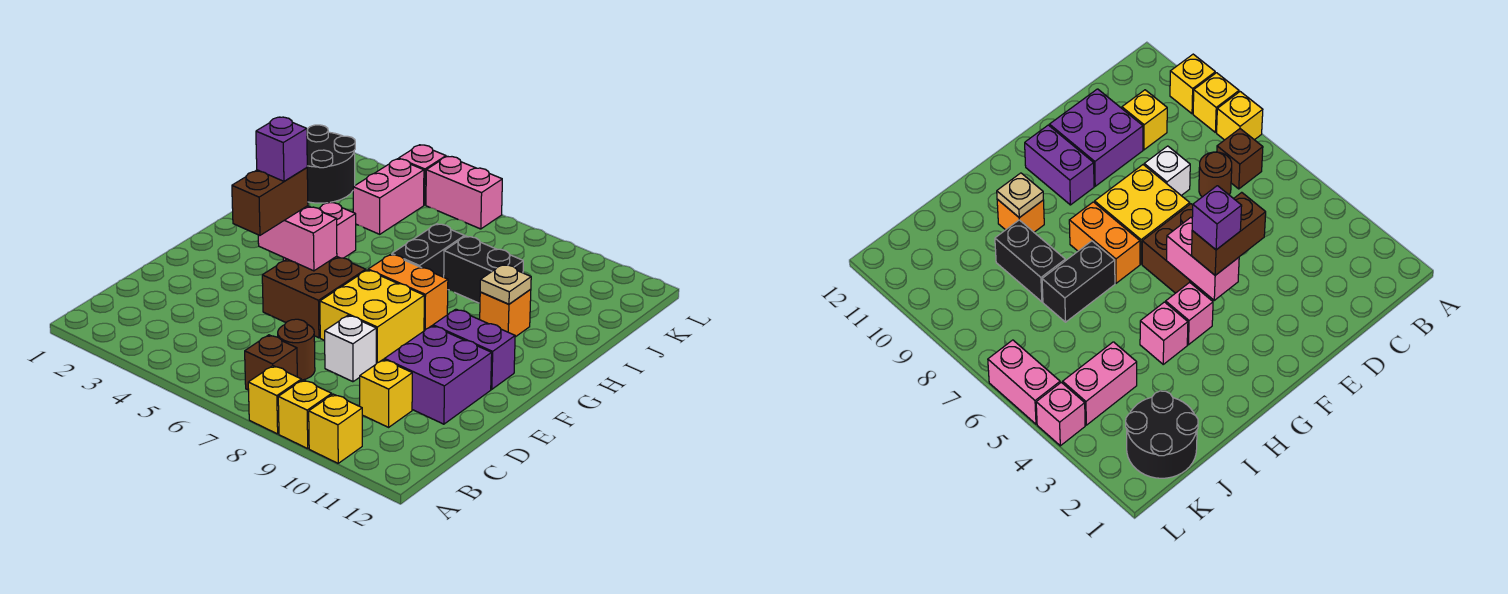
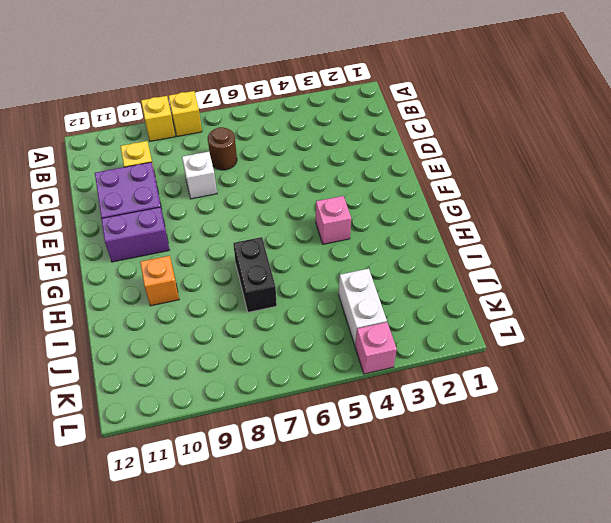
white 1x2 brick [339,269,387,345] -> pink 1x2 brick [353,159,424,234]
none -> yellow 1x1 brick [309,394,362,463]
none -> brown 1x1 brick [245,335,297,390]
none -> brown 2x2 brick [262,256,366,338]

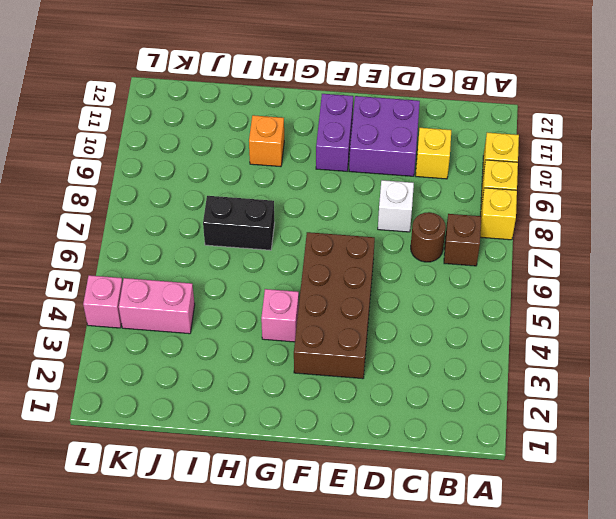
brown 2x4 brick [294,232,375,379] -> brown 2x2 brick [262,256,366,338]
none -> yellow 2x2 brick [320,270,424,363]
none -> orange 1x2 brick [368,254,448,331]
none -> pink 1x1 brick [319,202,356,258]

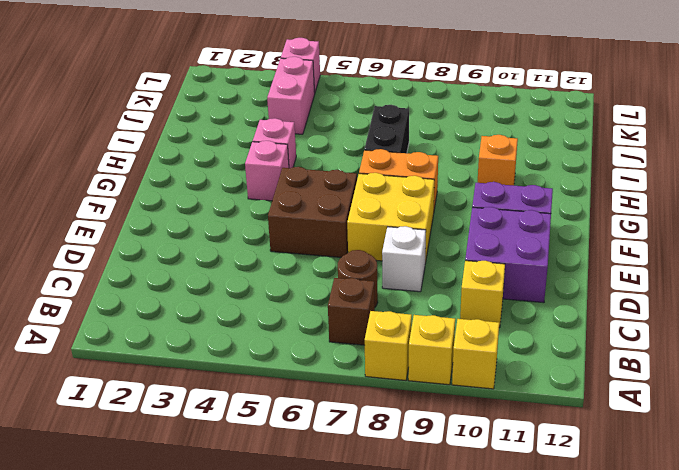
none -> black 1x2 brick [444,236,523,303]
none -> black 2x2 round brick [307,125,355,203]
none -> pink 1x2 brick [426,156,502,229]

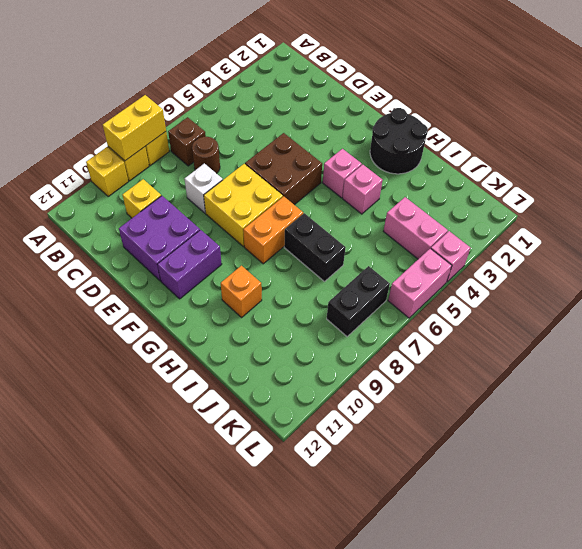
yellow 1x2 brick [103,95,166,161] -> none
black 2x2 round brick [370,108,428,174] -> black 2x2 round brick moved to [307,125,355,203]
black 1x2 brick [327,266,390,337] -> black 1x2 brick moved to [444,236,523,303]
none -> pink 1x2 brick [258,206,337,271]
none -> tan 1x1 plate [480,264,531,304]
none -> brown 1x2 brick [232,168,308,235]

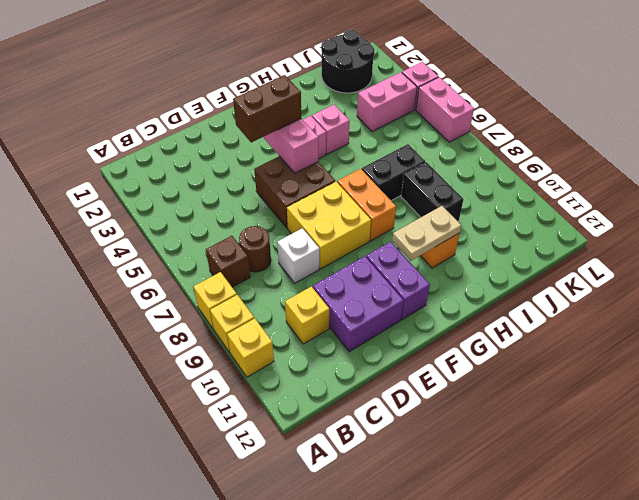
tan 1x2 plate [392,206,461,261] -> tan 1x1 plate [480,264,531,304]
none -> purple 1x1 brick [256,117,307,181]

